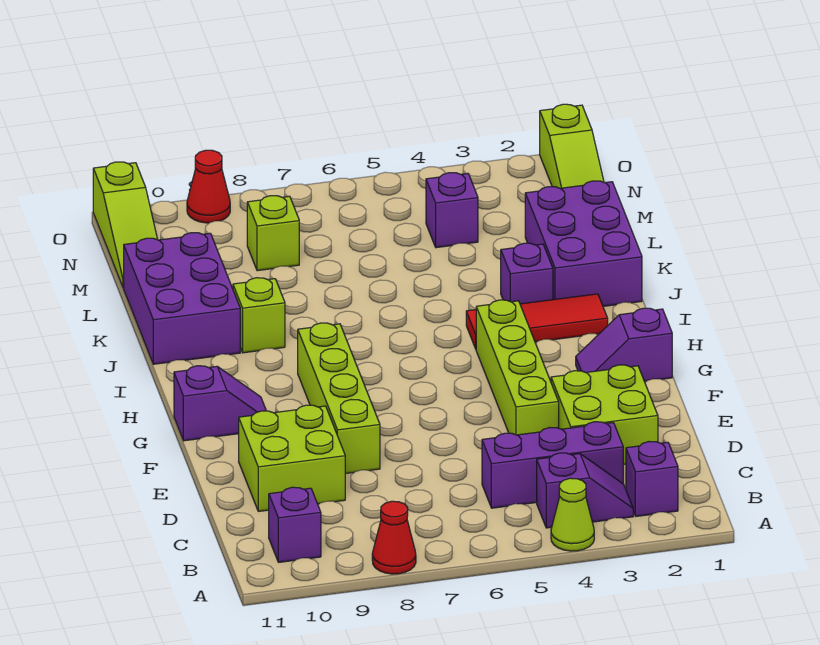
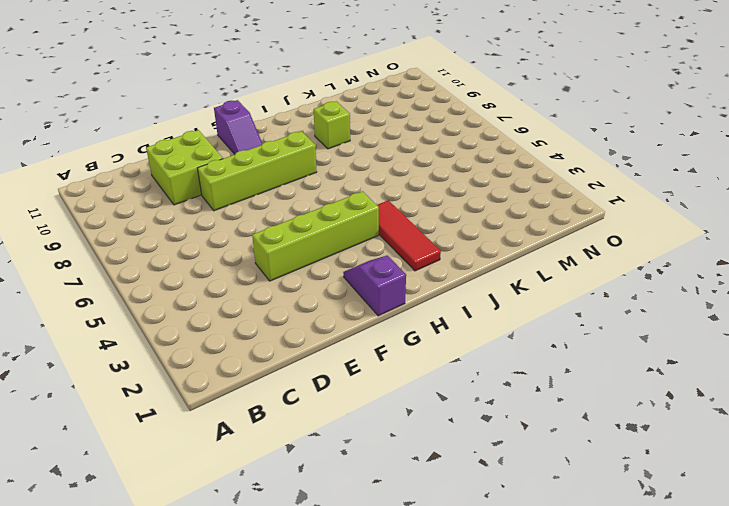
none -> lime 1x1 cone [551,478,594,551]
none -> red 1x1 cone [372,501,416,574]
none -> purple 1x1 brick [626,441,678,516]

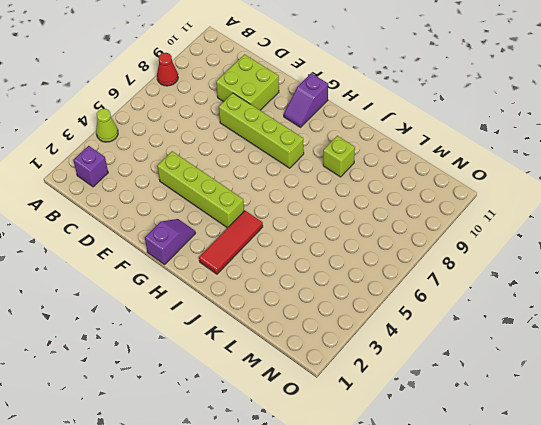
none -> purple 1x2 slope [537,453,633,528]
none -> purple 1x1 brick [269,487,321,562]
none -> purple 1x3 brick [482,422,623,508]

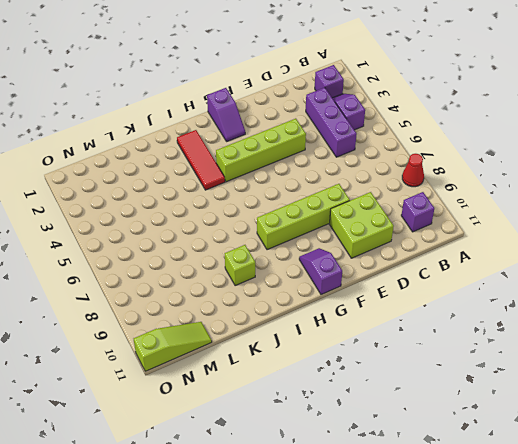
none -> lime 1x1 cone [551,478,594,551]
none -> lime 2x2 brick [551,365,658,465]
none -> purple 2x3 brick [525,181,642,306]

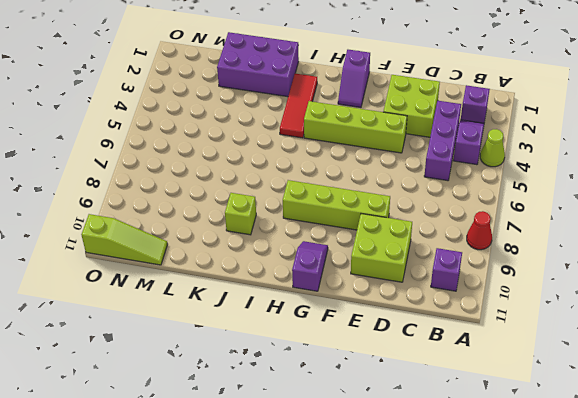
none -> purple 1x1 brick [501,243,553,304]
none -> purple 2x3 brick [124,233,240,364]
none -> lime 1x3 slope [540,104,604,188]

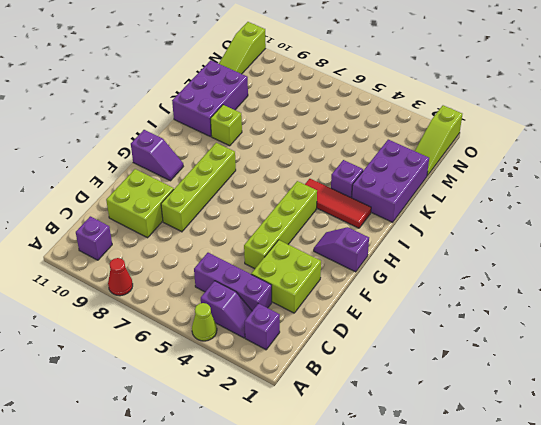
none -> purple 1x1 brick [426,173,478,248]
none -> lime 1x1 brick [247,196,299,271]
none -> red 1x1 cone [187,150,230,223]

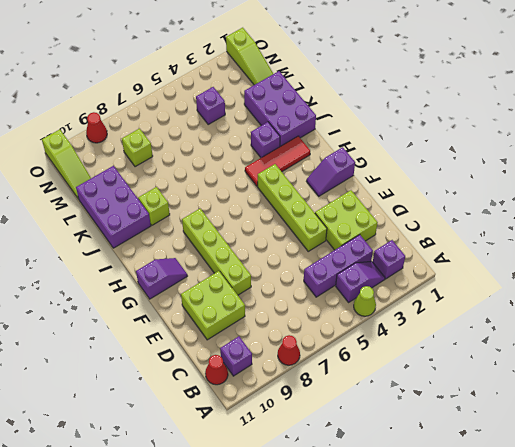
red 1x1 cone [205,355,228,385] -> none

